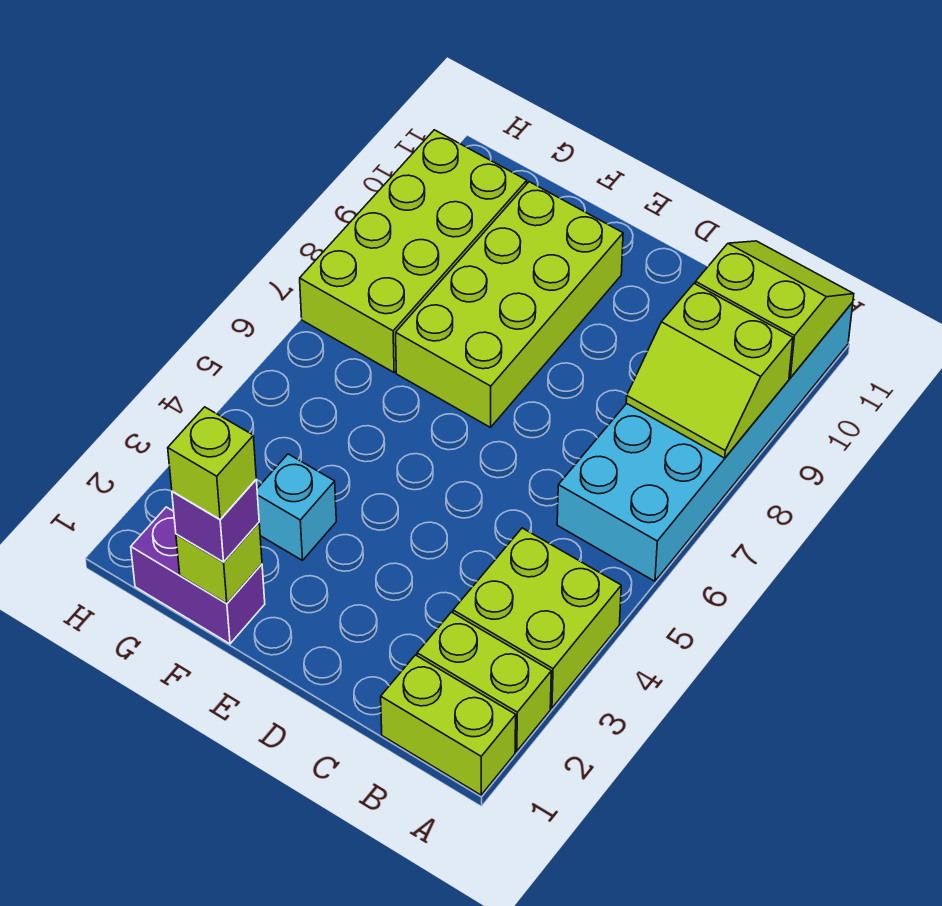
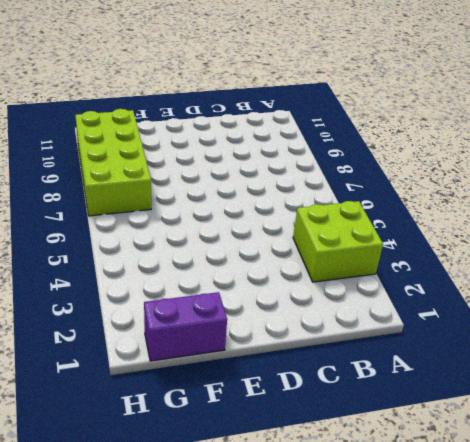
none -> lime 1x2 brick [381,655,516,795]
none -> lime 1x2 brick [417,612,551,751]
none -> cyan 2x6 brick [557,302,853,581]

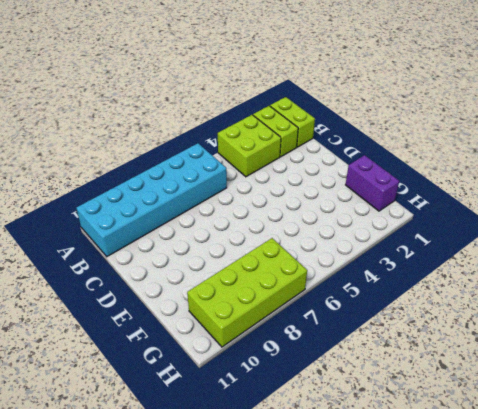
none -> lime 2x4 brick [396,182,623,427]
none -> cyan 1x1 brick [257,454,336,560]
none -> lime 2x2 slope [626,284,793,458]

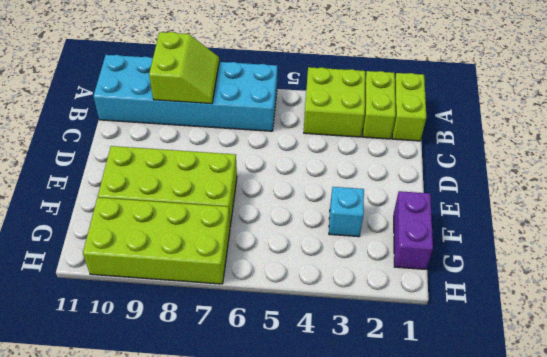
none -> lime 2x2 slope [695,241,854,378]
none -> lime 1x1 brick [176,523,262,603]
none -> purple 1x1 brick [172,480,259,562]

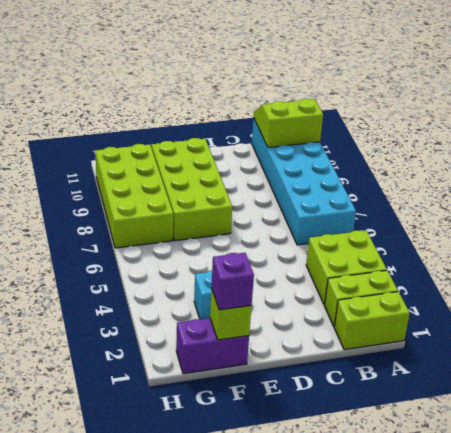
none -> lime 2x2 slope [626,284,793,458]
none -> lime 1x1 brick [168,407,256,519]

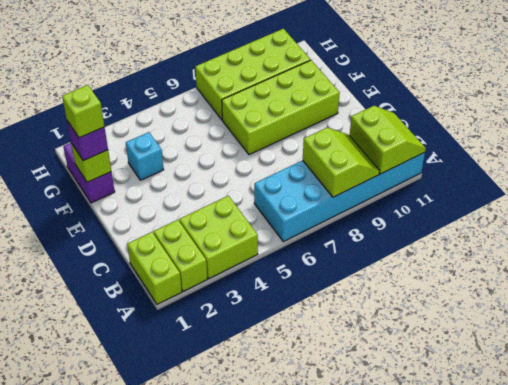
lime 2x2 slope [303,128,380,197] -> lime 2x2 slope turned to [626,284,793,458]

